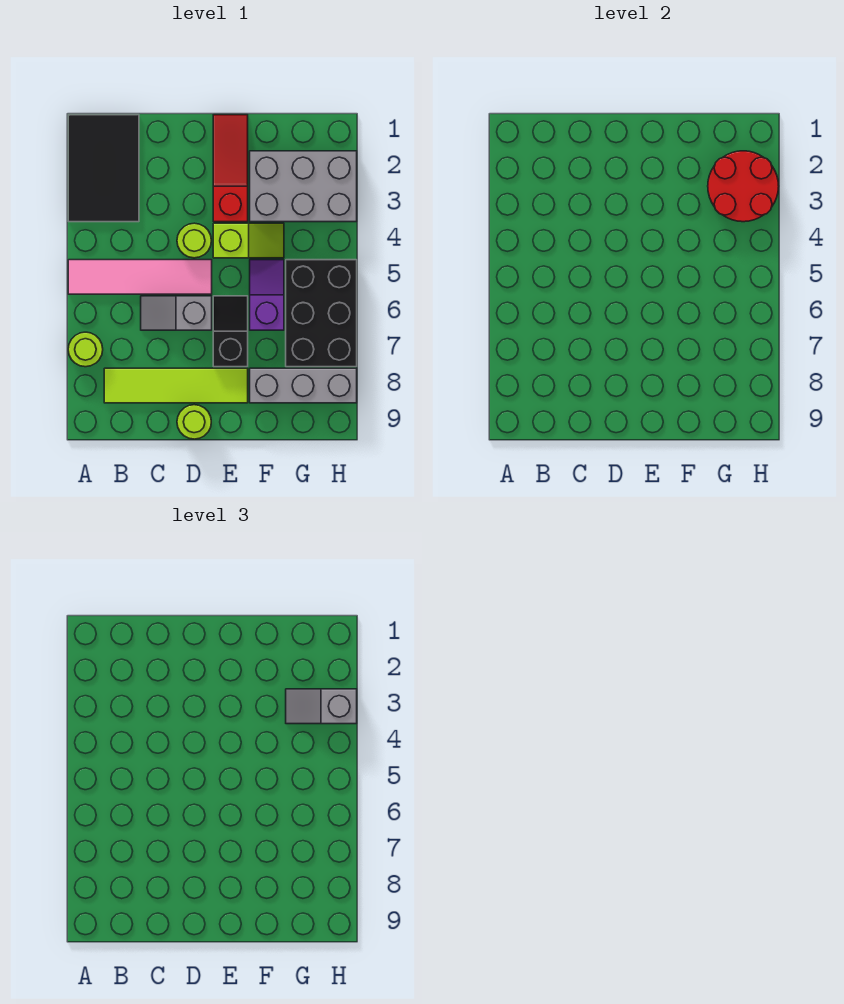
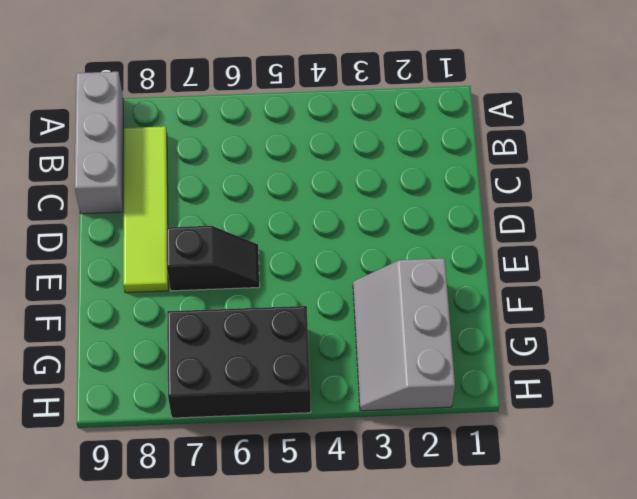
grey 1x3 brick [74,72,123,214] -> grey 1x3 brick moved to [250,368,357,403]
grey 2x3 slope [353,258,455,411] -> grey 2x3 brick [250,151,357,222]
none -> black 2x3 tile [68,115,139,222]
none -> pink 1x4 tile [68,260,212,294]
none -> lime 1x1 round brick [68,332,103,367]

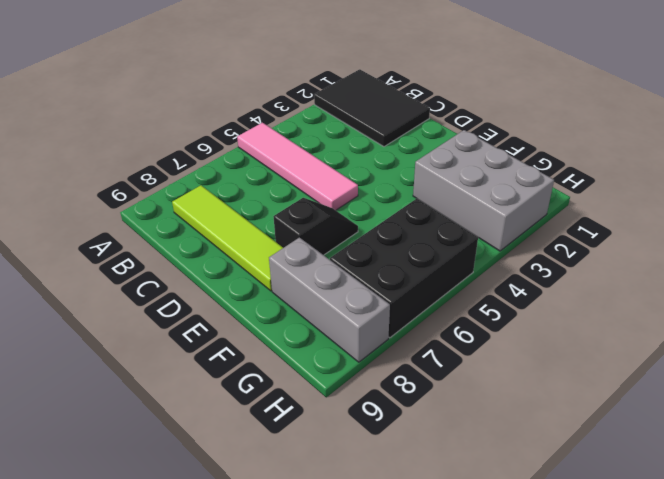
black 2x3 tile [314,69,430,147] -> black 2x3 tile turned to [68,115,139,222]
none -> lime 1x1 round brick [68,332,103,367]
none -> grey 1x2 slope [141,296,212,330]
none -> lime 1x1 round brick [177,223,211,258]

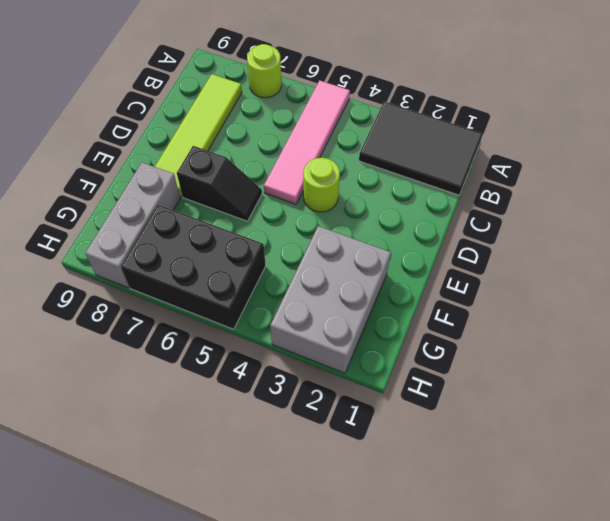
none -> grey 1x2 slope [141,296,212,330]
none -> lime 1x1 round brick [177,405,211,439]
none -> red 1x3 slope [213,115,248,222]

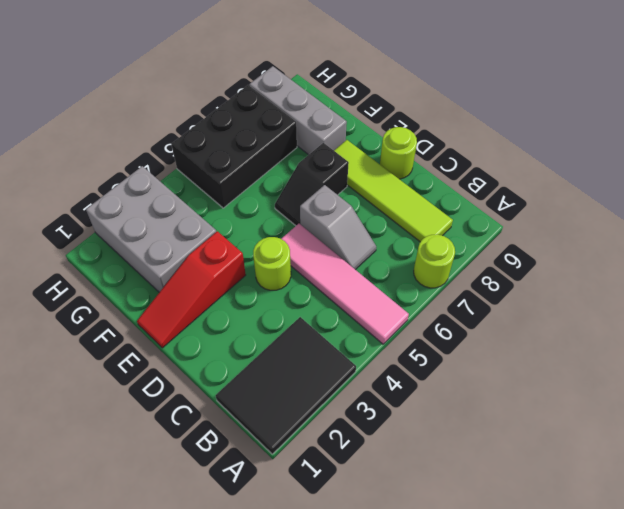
none -> lime 1x2 slope [213,223,284,258]
none -> purple 1x2 slope [250,260,284,330]
none -> red 2x2 round brick [708,151,779,222]

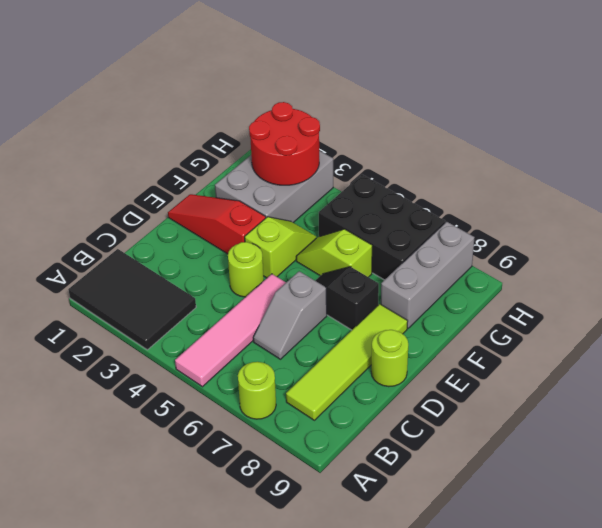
lime 1x2 slope [296,229,372,277] -> purple 1x2 slope [250,260,284,330]
none -> grey 1x2 slope [286,689,357,724]

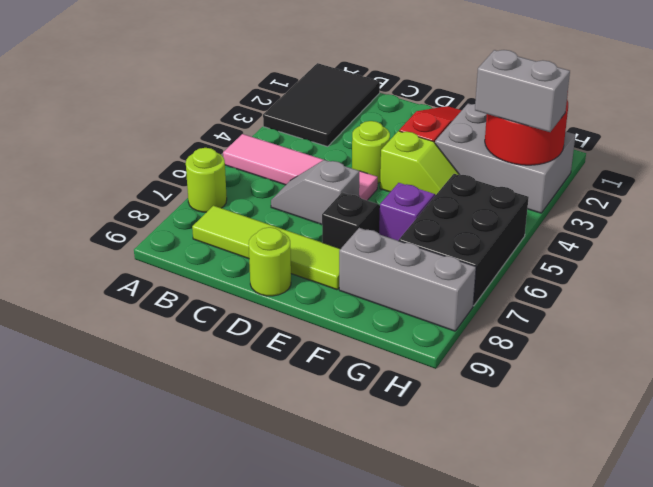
grey 1x2 brick [475,50,570,132] -> grey 1x2 slope [286,689,357,724]

